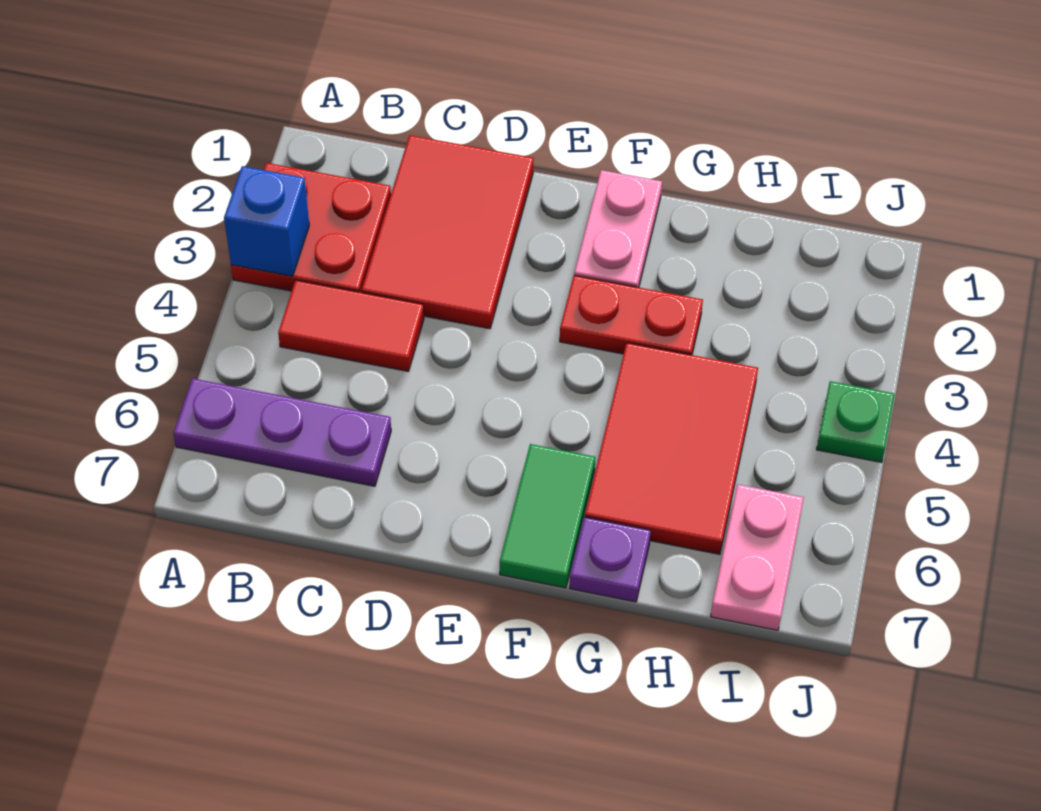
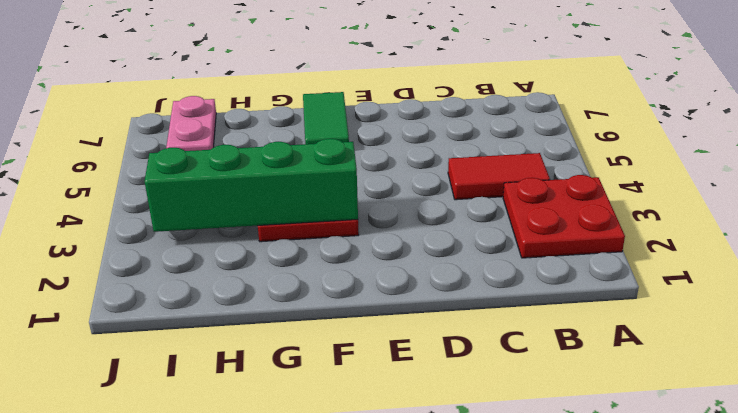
green 1x4 brick [145,139,358,232] -> none
none -> purple 1x3 plate [173,378,391,486]
none -> red 2x3 tile [362,135,534,329]
none -> pink 1x2 plate [574,170,662,287]

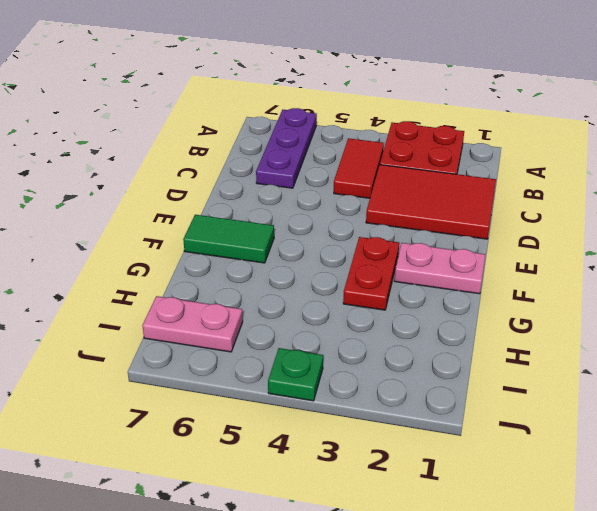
none -> red 2x3 tile [585,343,758,554]
none -> purple 1x1 plate [570,517,651,602]
none -> blue 1x1 brick [224,166,309,276]

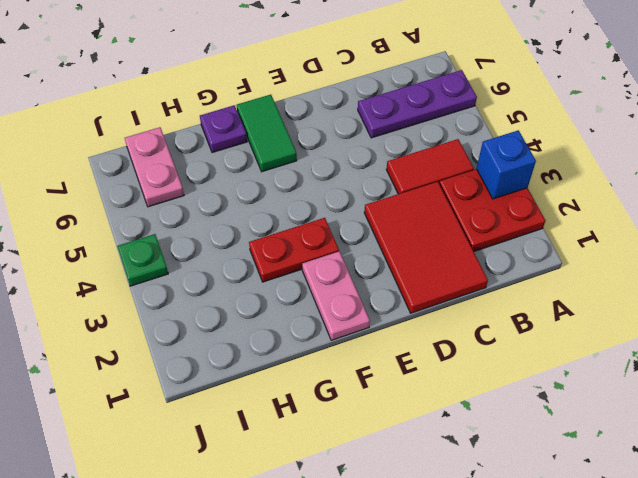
none -> red 2x3 tile [585,343,758,554]

